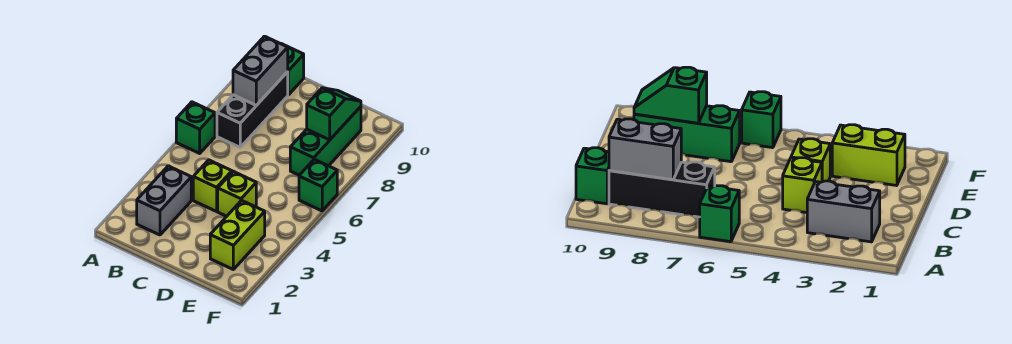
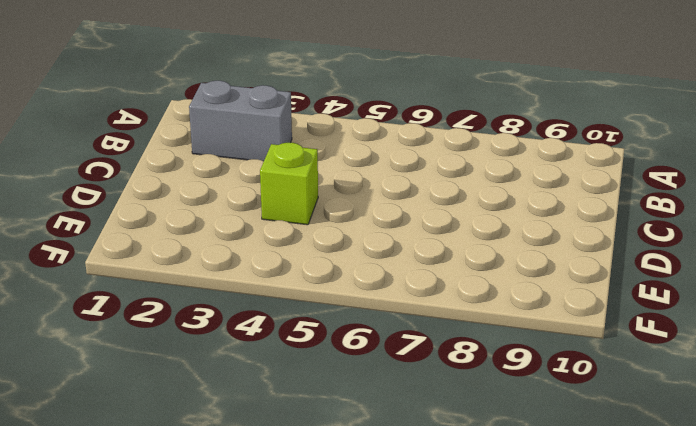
none -> green 1x1 brick [176,102,215,153]
none -> black 1x3 brick [217,72,288,147]

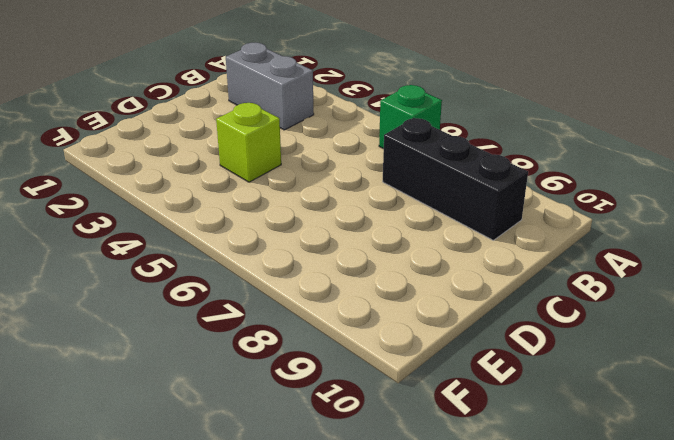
none -> green 1x1 brick [280,43,304,95]
none -> lime 1x1 brick [193,160,232,211]

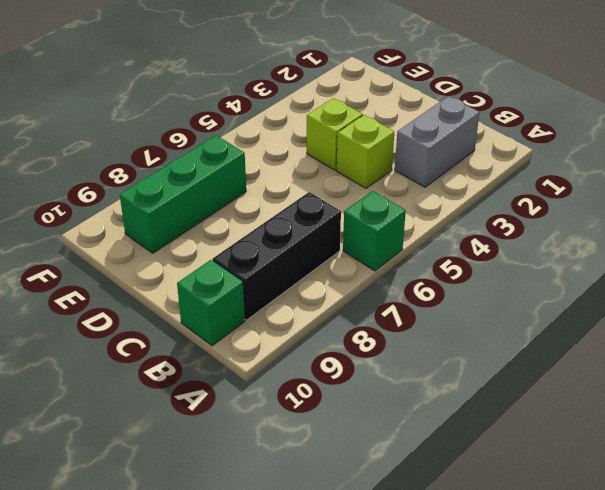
none -> lime 1x2 brick [210,200,265,269]
none -> green 1x1 brick [299,159,337,211]

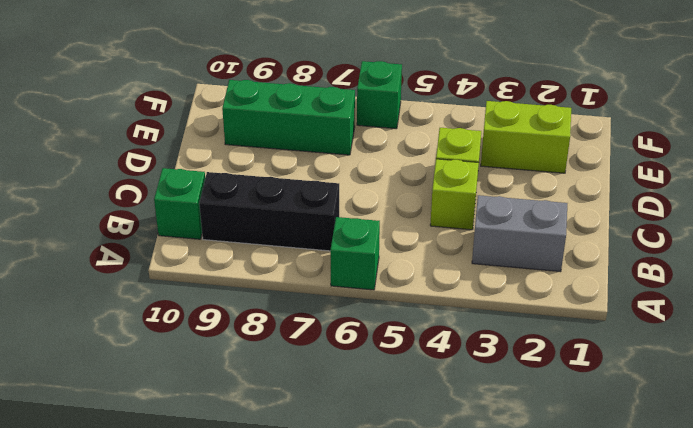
none -> grey 1x2 brick [233,36,288,105]
none -> green 1x2 slope [307,88,361,140]

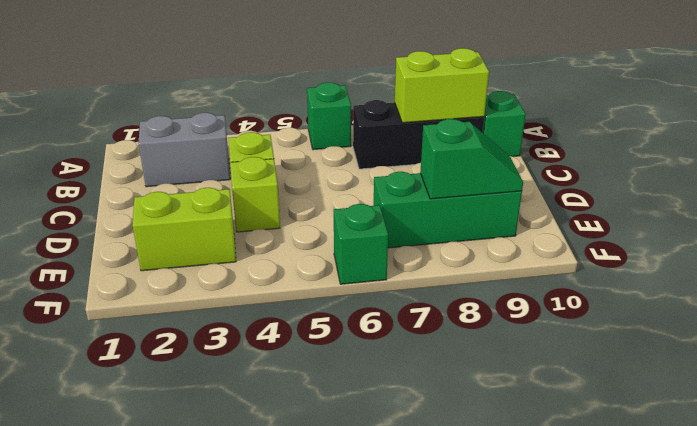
lime 1x2 brick [395,48,489,123] -> grey 1x2 brick [233,36,288,105]

